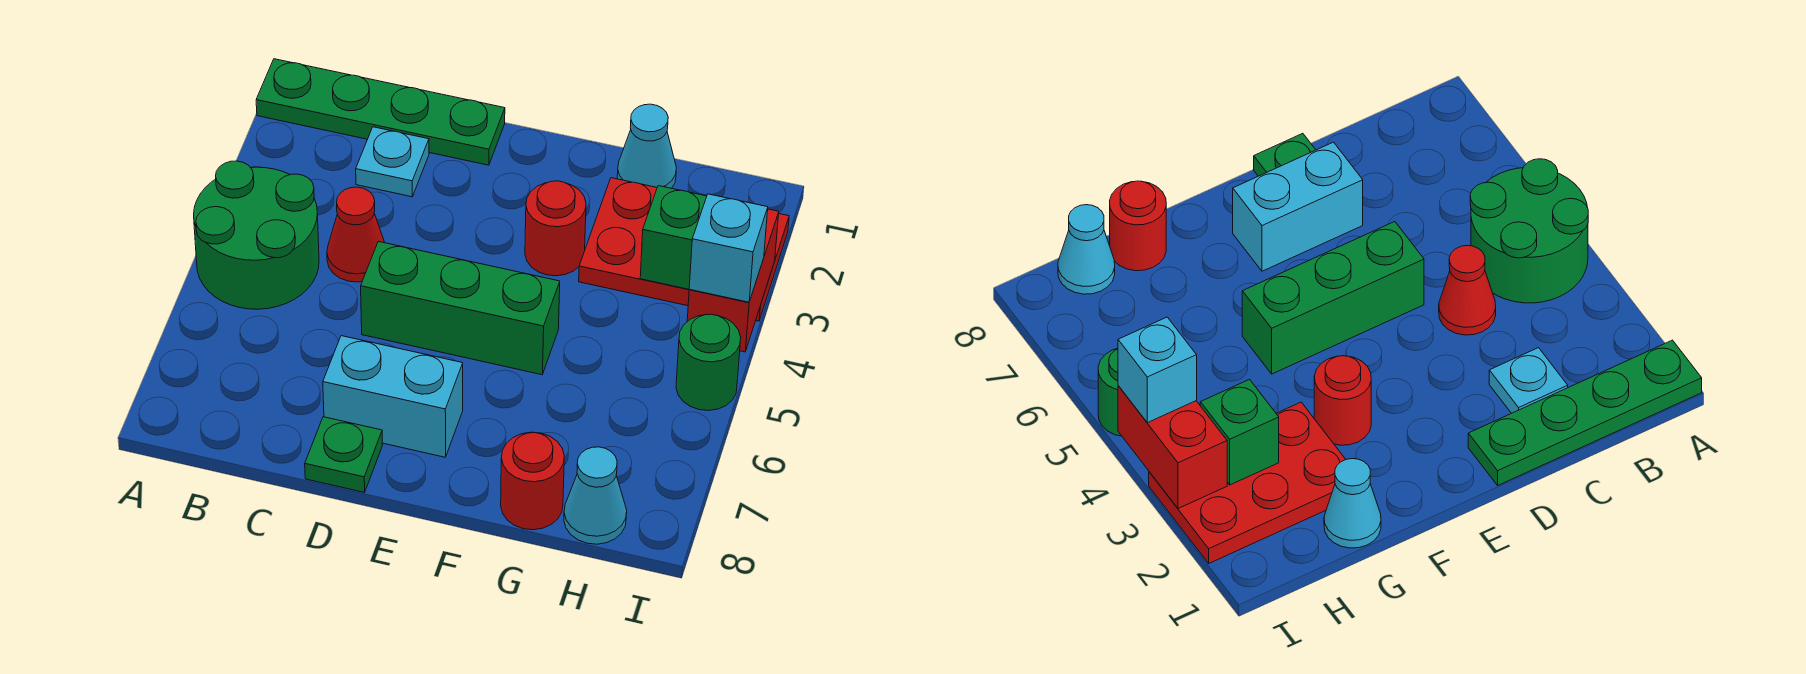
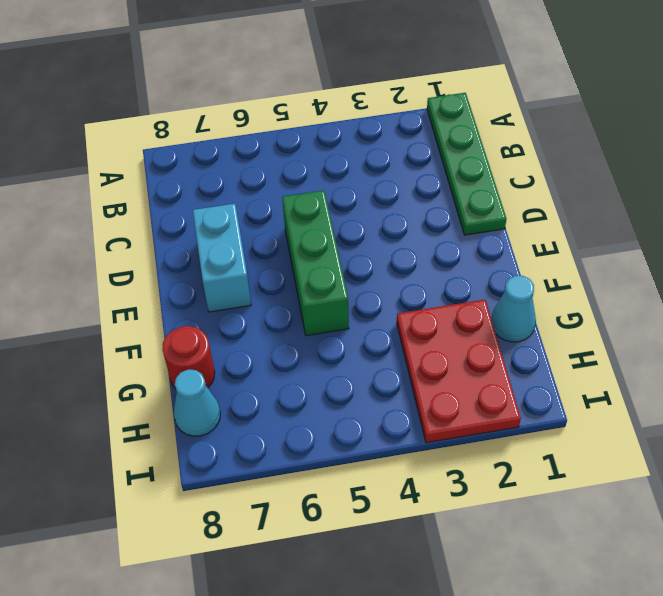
none -> green 2x2 round brick [194,161,319,309]
none -> cyan 1x1 plate [356,127,429,197]
none -> red 1x1 cone [327,187,384,282]

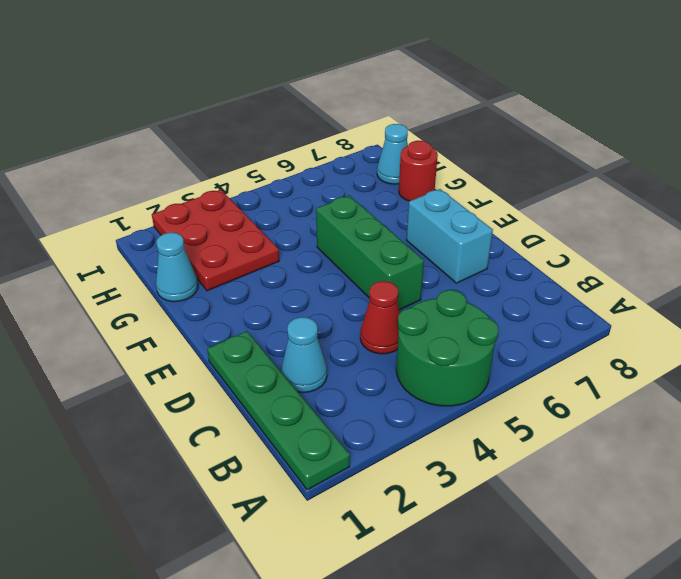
cyan 1x1 cone [281,317,327,393] -> cyan 1x1 plate [356,127,429,197]
none -> green 1x1 plate [305,417,382,492]
none -> red 1x1 round brick [525,181,586,276]
none -> green 1x1 round brick [676,314,741,411]

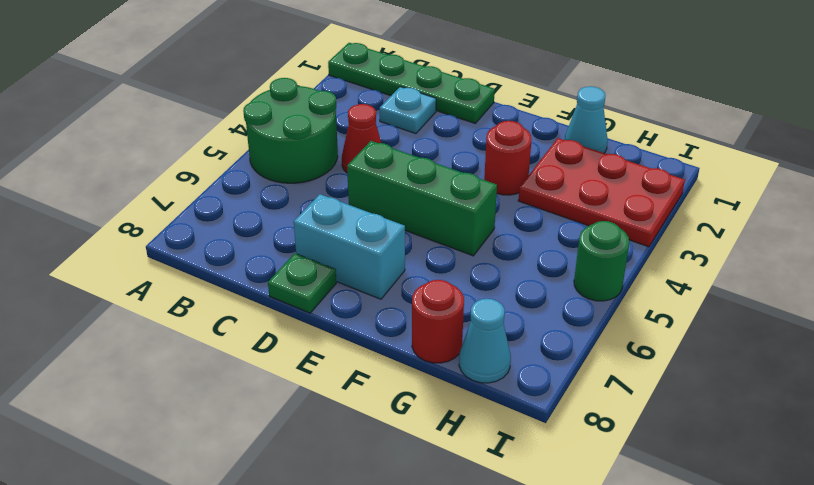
none -> green 1x1 brick [640,186,707,289]
none -> red 1x2 brick [687,209,779,352]
none -> cyan 1x1 brick [689,194,768,302]

